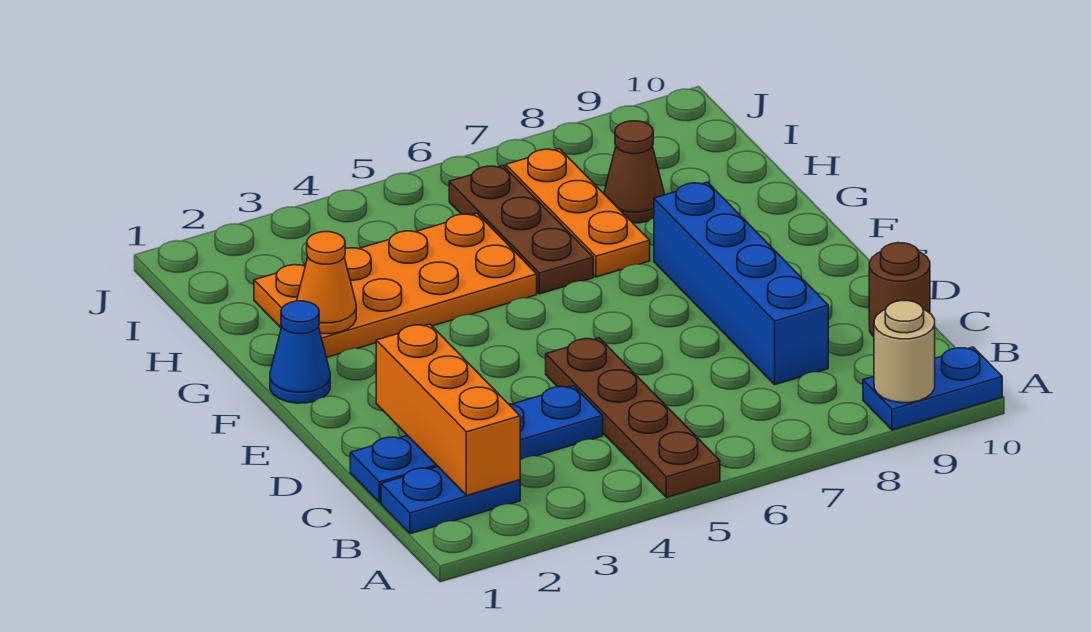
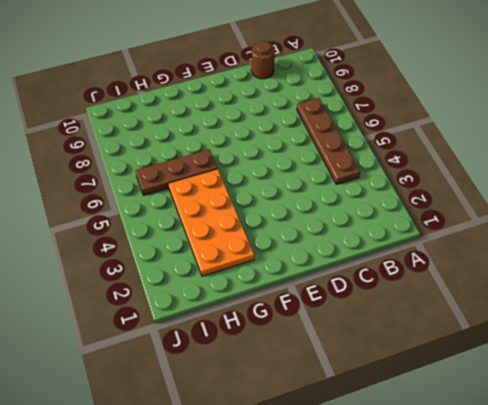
brown 1x4 plate [297,98,360,184] -> brown 1x4 plate turned to [546,338,720,497]
none -> blue 1x2 plate [863,347,1002,430]
none -> blue 1x2 plate [381,467,520,534]
none -> blue 1x4 plate [350,386,603,503]

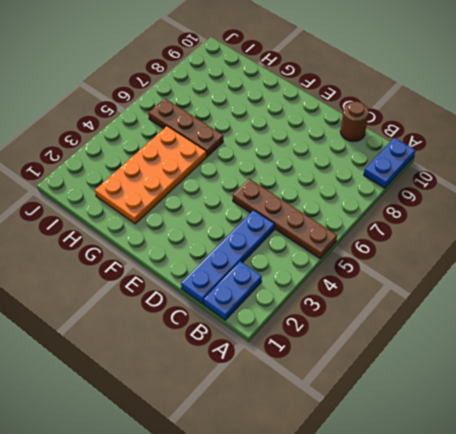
none -> blue 1x4 brick [654,182,828,385]
none -> blue 1x1 cone [270,301,330,403]
none -> orange 1x3 plate [506,149,650,277]

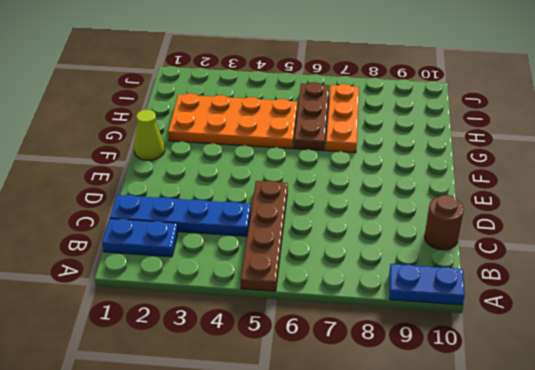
lime 1x1 cone [134,110,165,160] -> blue 1x1 cone [270,301,330,403]
none -> blue 1x4 brick [654,182,828,385]
none -> brown 1x1 cone [604,121,664,223]
none -> tan 1x1 round brick [874,301,935,403]

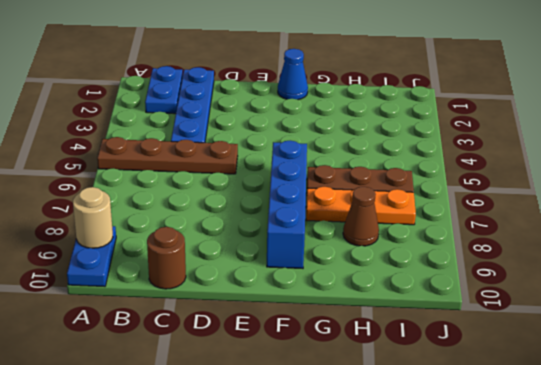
blue 1x4 brick [267,141,307,268] -> blue 1x4 brick turned to [654,182,828,385]
none -> orange 2x4 plate [254,213,537,358]
none -> orange 1x3 brick [376,324,520,495]
none -> orange 1x1 cone [297,232,356,334]

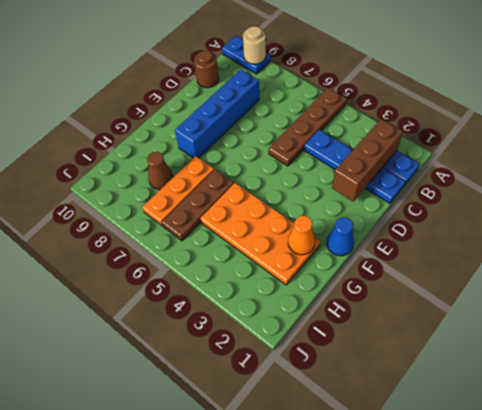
brown 1x3 brick [332,119,403,202] -> orange 1x3 brick [376,324,520,495]

